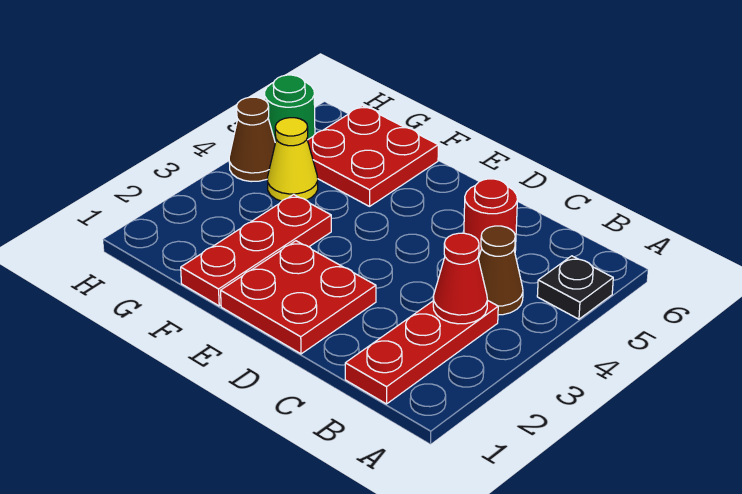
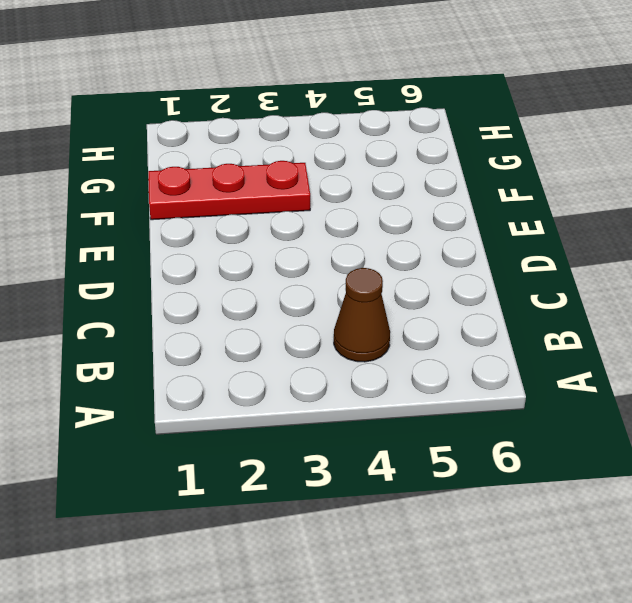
none -> black 1x1 plate [537,256,613,319]
none -> red 1x3 plate [345,300,498,404]

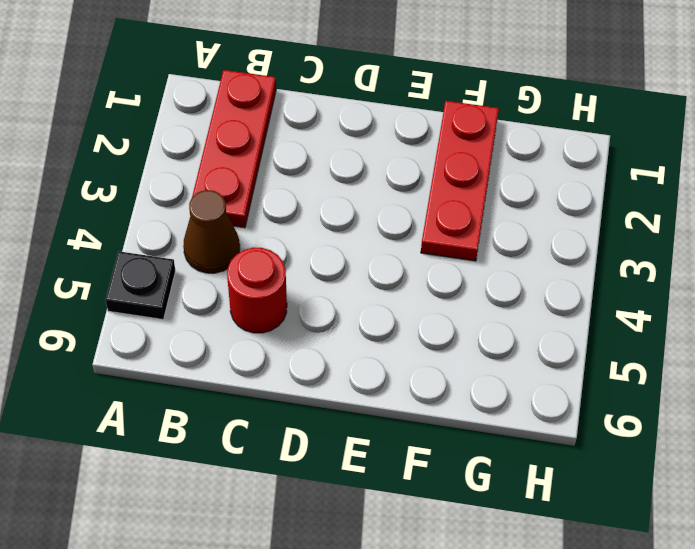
none -> red 2x2 plate [221,241,376,354]
none -> red 2x2 plate [308,106,438,206]

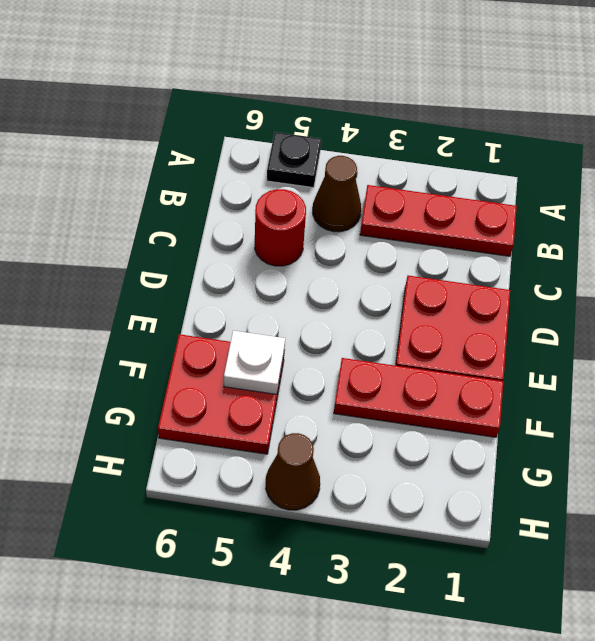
white 1x1 plate [224,331,285,394] -> none
none -> yellow 1x1 cone [267,118,318,201]
none -> green 1x1 round brick [265,75,315,142]

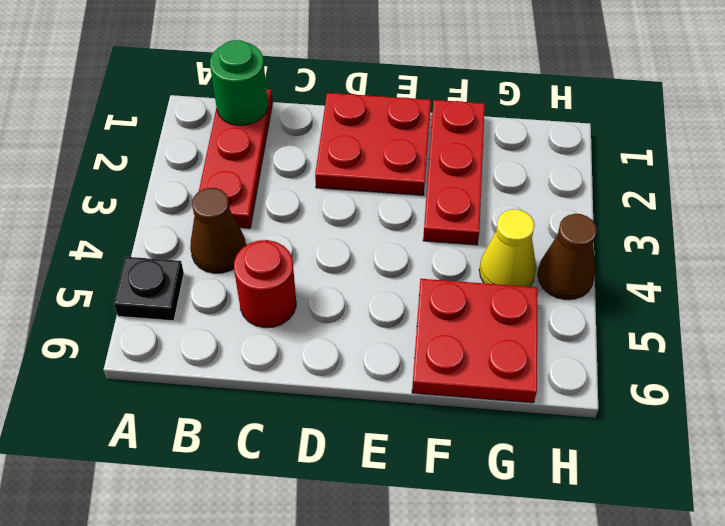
green 1x1 round brick [210,40,268,125] -> green 1x1 round brick moved to [265,75,315,142]
none -> red 1x1 cone [433,233,487,324]

